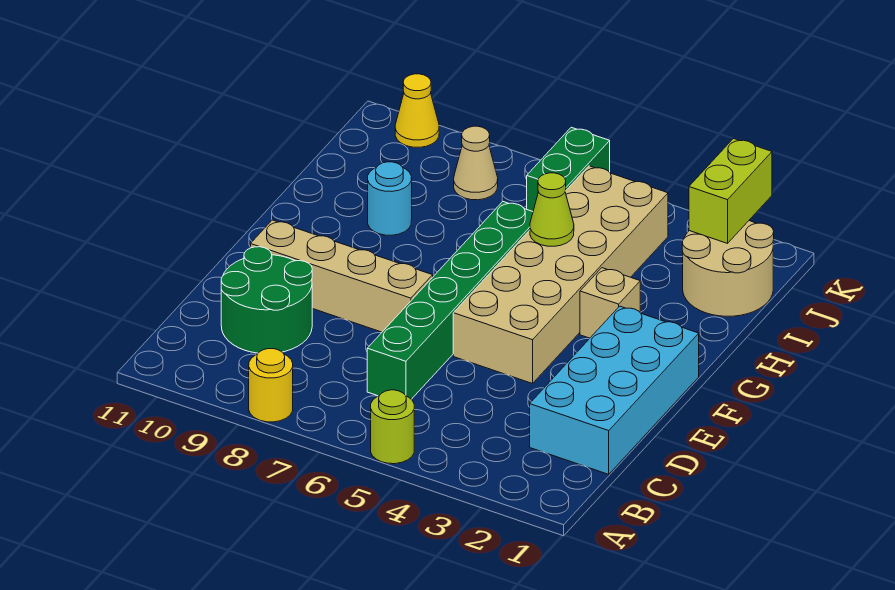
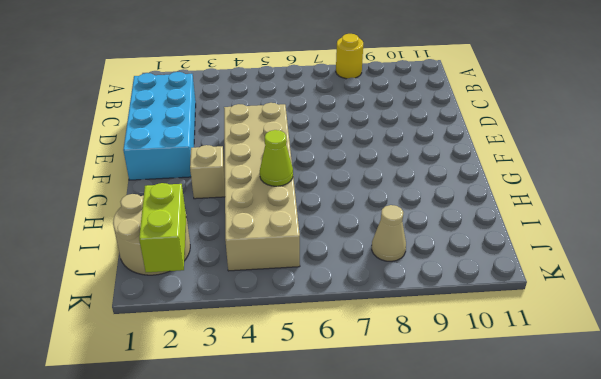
none -> lime 1x1 round brick [371,390,414,464]
none -> green 1x6 brick [367,202,533,399]
none -> green 2x2 round brick [221,247,312,353]

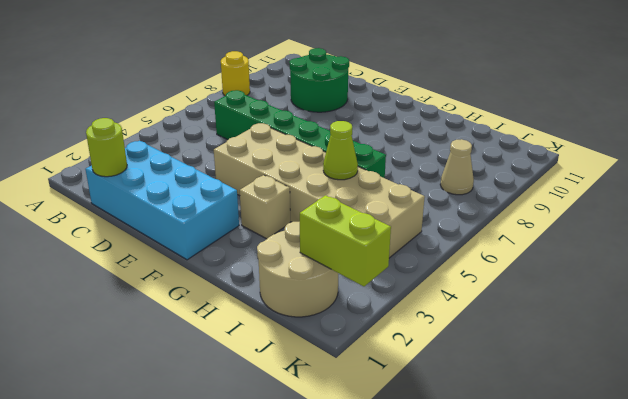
lime 1x1 round brick [86,118,127,177] -> lime 1x1 round brick moved to [371,390,414,464]
none -> tan 1x4 brick [251,220,433,332]
none -> cyan 1x1 round brick [368,162,412,235]
none -> green 1x2 brick [527,127,610,211]

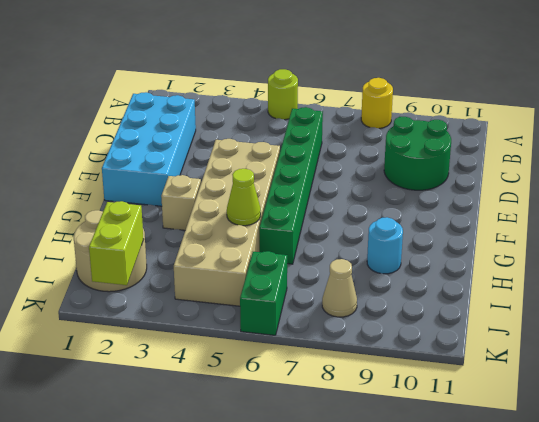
none -> tan 1x4 brick [251,220,433,332]
none -> yellow 1x1 cone [395,74,439,147]

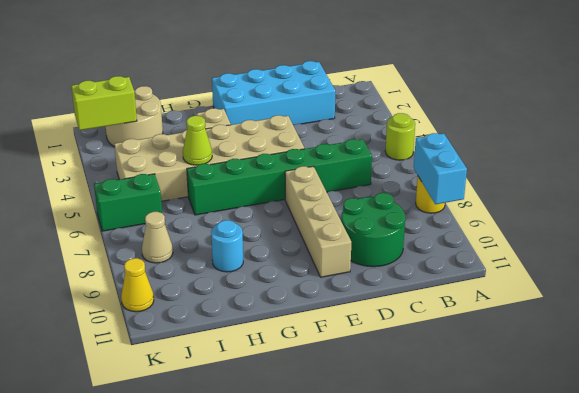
cyan 1x2 brick [414,133,467,204] -> none

